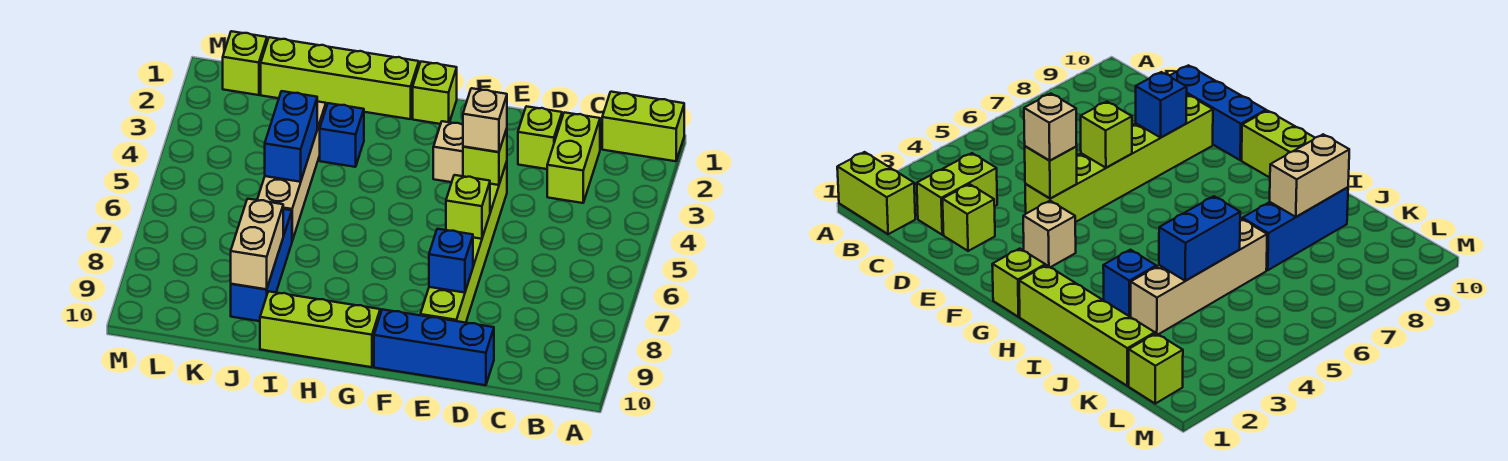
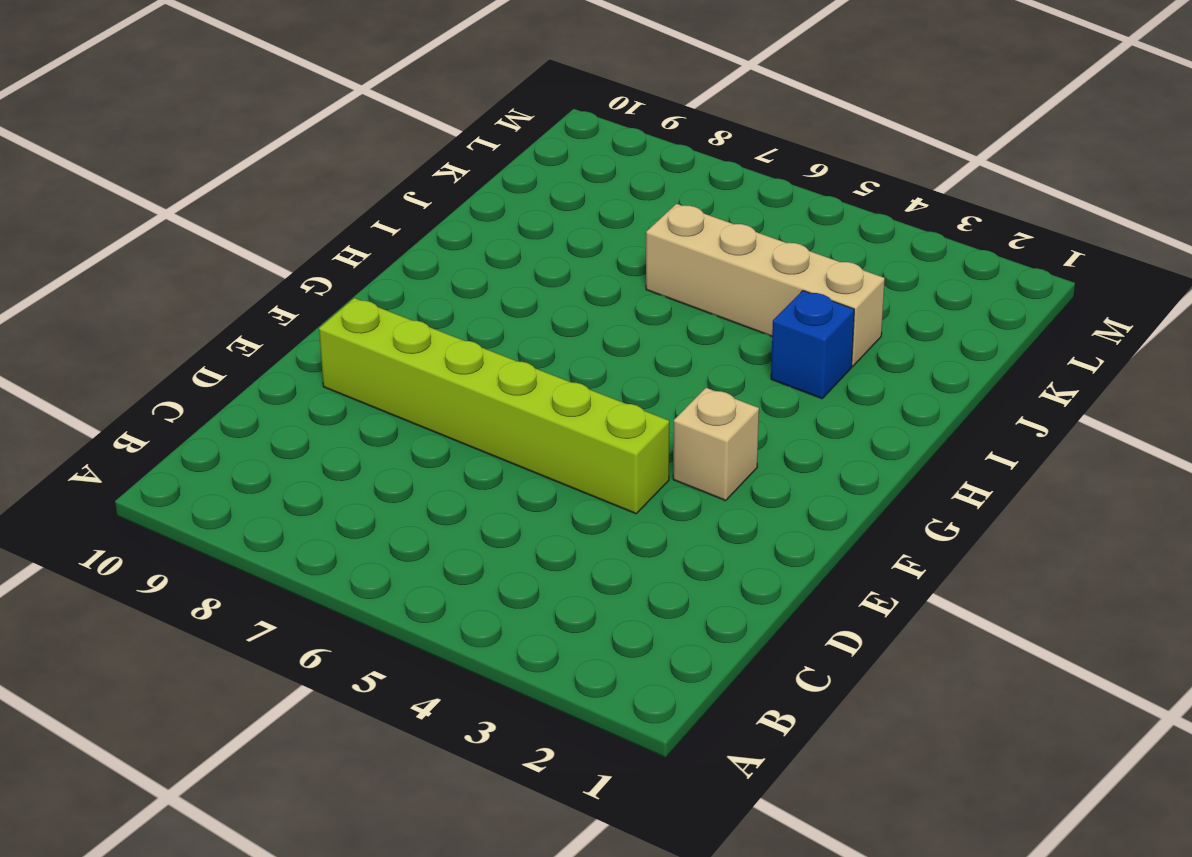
none -> lime 1x2 brick [602,92,684,161]
none -> lime 1x2 brick [547,112,600,203]
none -> lime 1x1 brick [518,106,562,169]

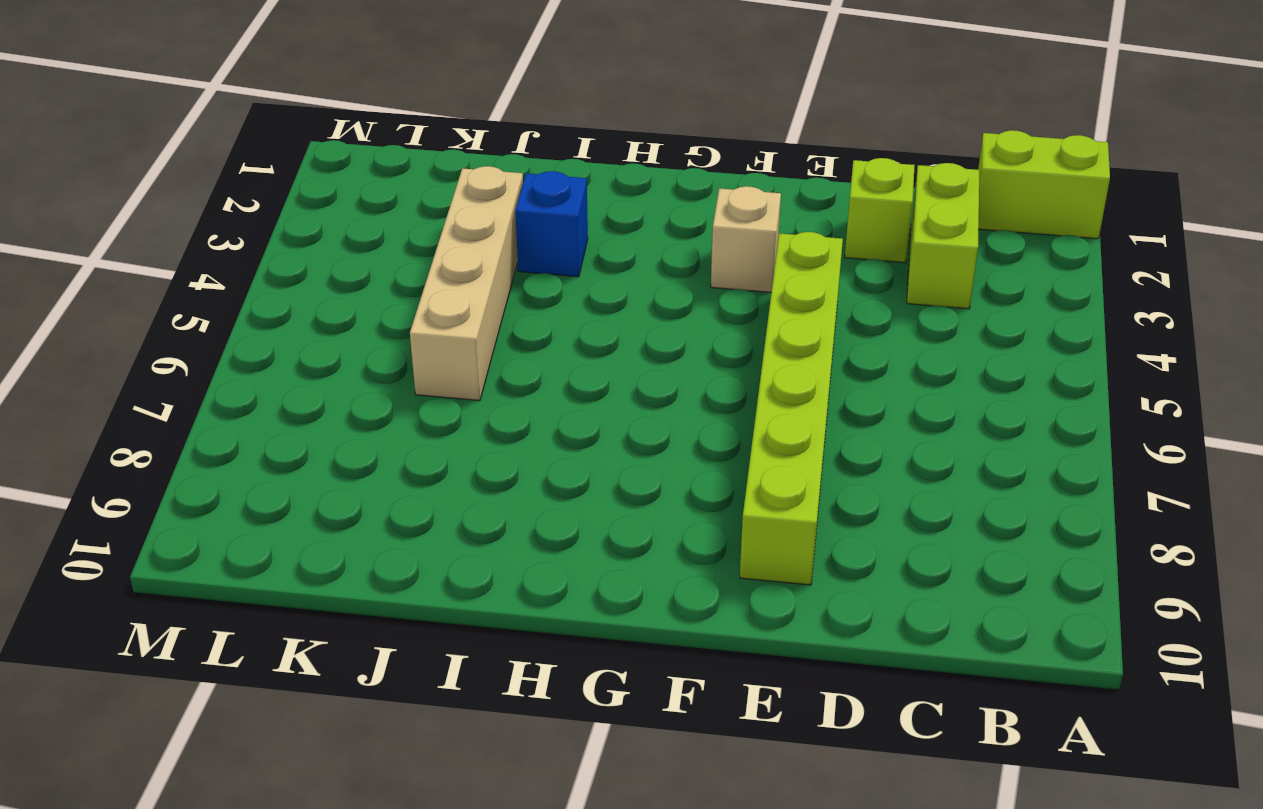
none -> blue 1x3 brick [374,309,494,385]
none -> lime 1x1 brick [413,62,457,124]
none -> lime 1x3 brick [260,291,380,367]

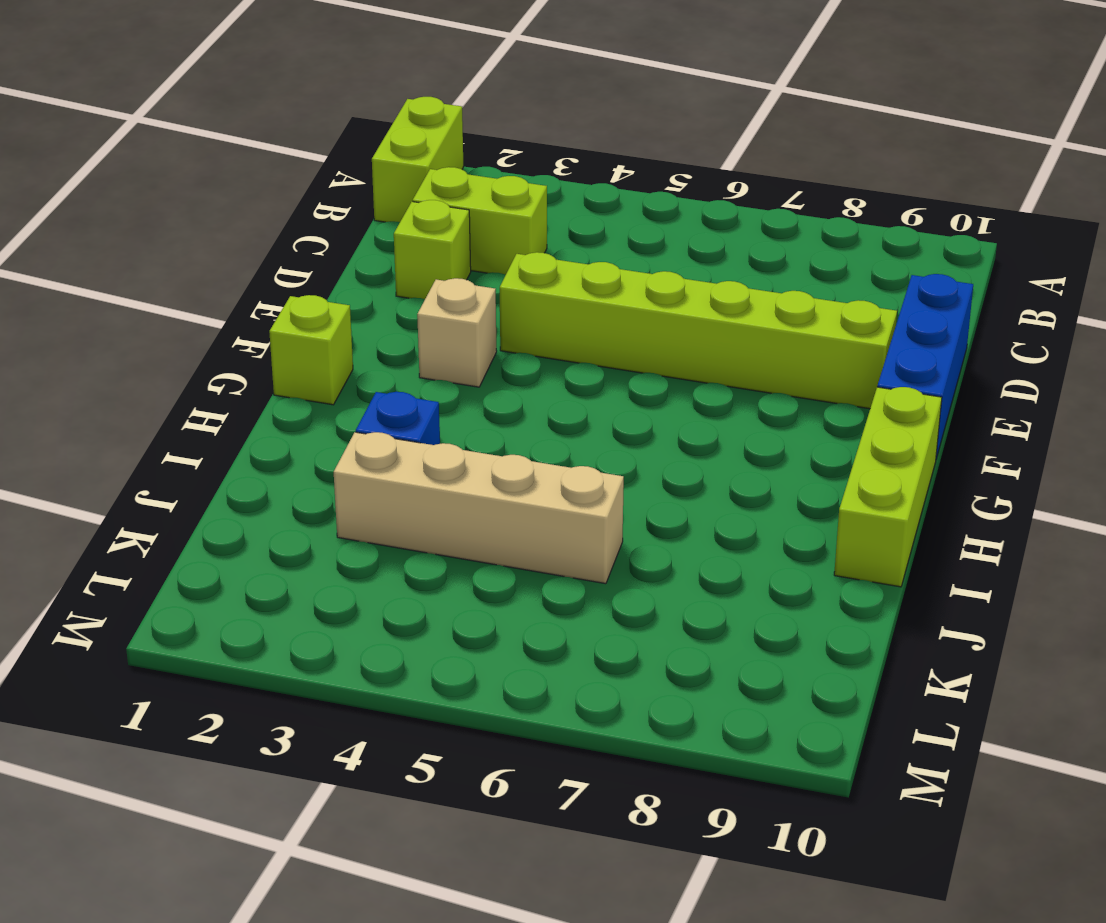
none -> lime 1x4 brick [261,37,419,119]
none -> blue 1x3 brick [231,209,292,321]
none -> lime 1x1 brick [223,31,267,95]

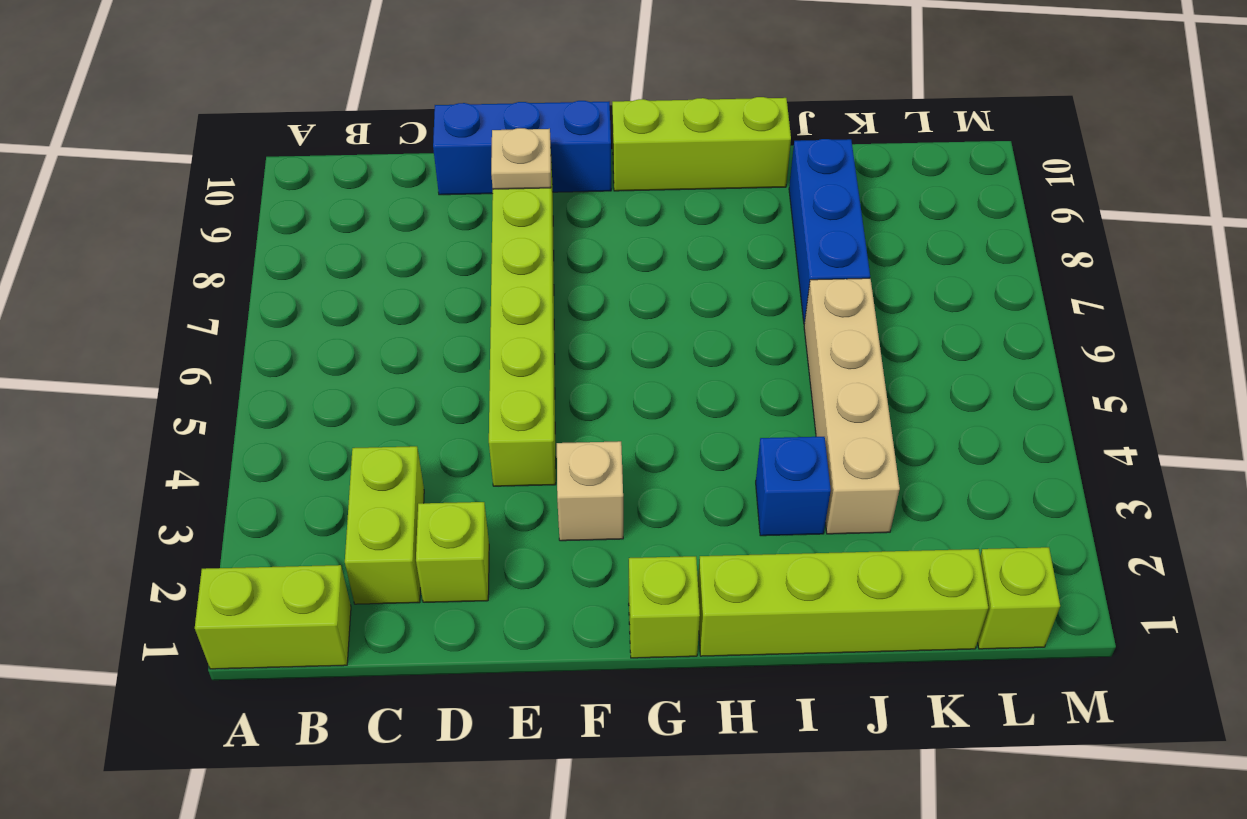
tan 1x1 plate [491,128,551,189] -> none
none -> lime 1x1 brick [463,129,507,185]
none -> lime 1x1 brick [446,175,490,239]
none -> blue 1x1 brick [429,229,473,293]

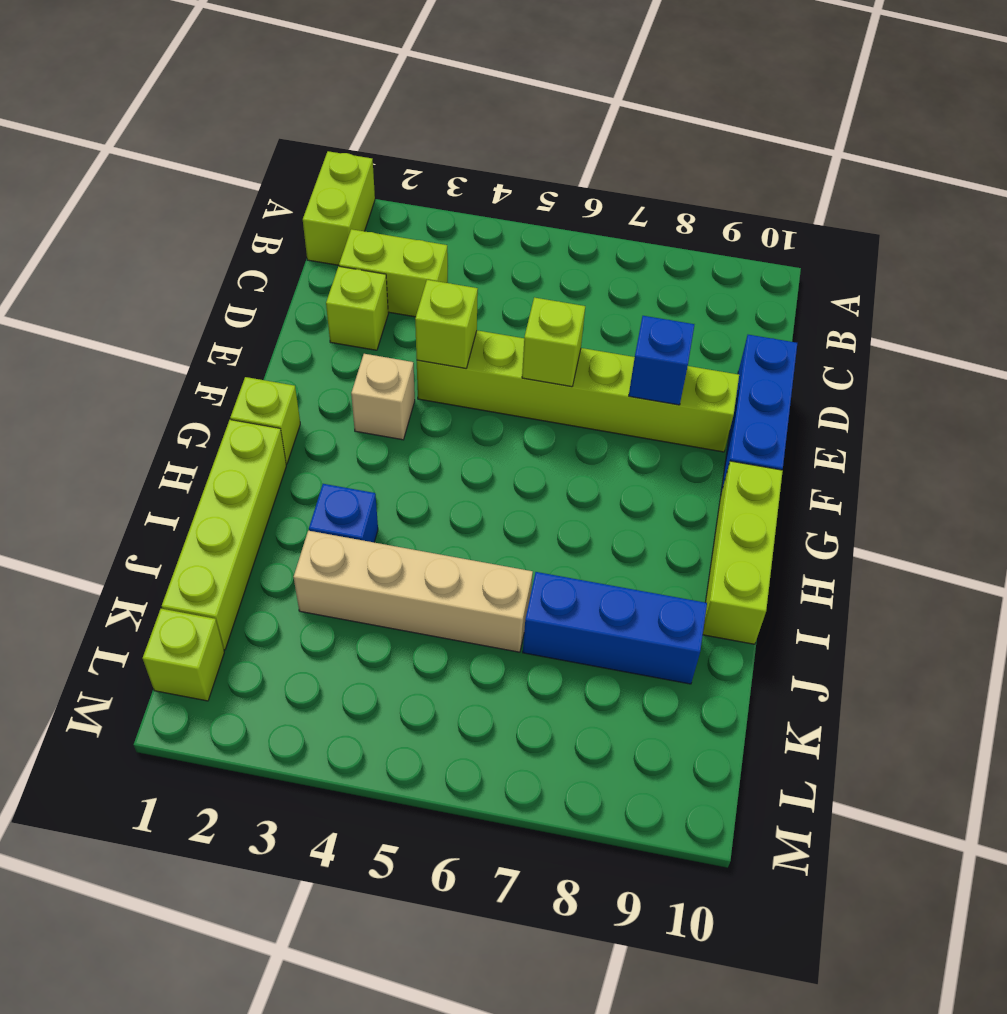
none -> blue 1x2 brick [265,91,317,182]
none -> tan 1x2 brick [231,199,283,289]
none -> tan 1x1 brick [463,88,507,152]

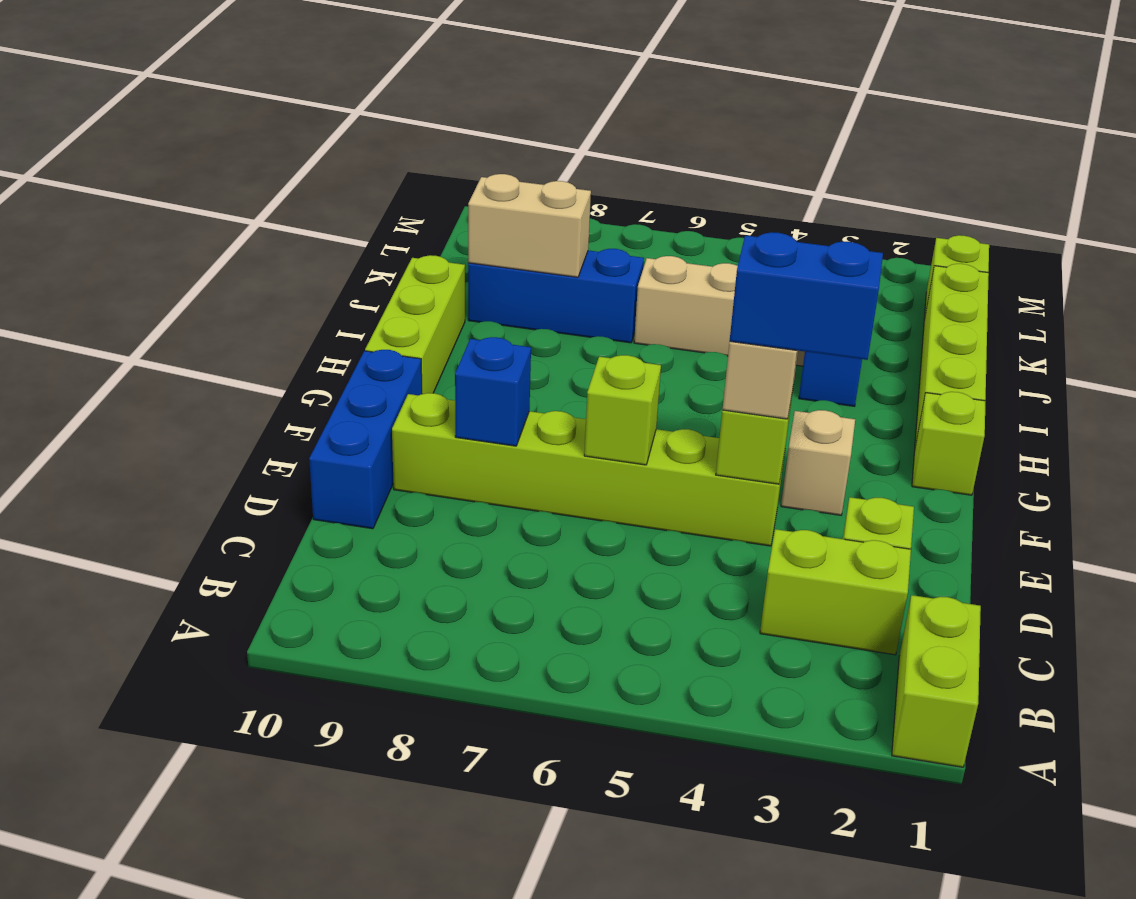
blue 1x2 brick [730,232,883,360] -> blue 1x2 brick moved to [265,91,317,182]

